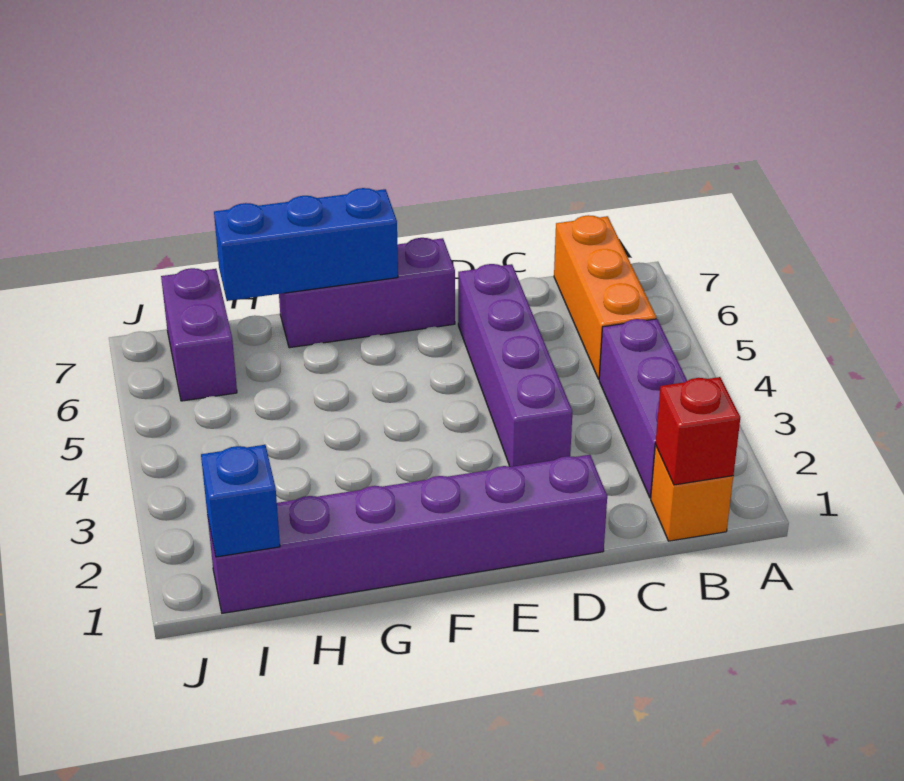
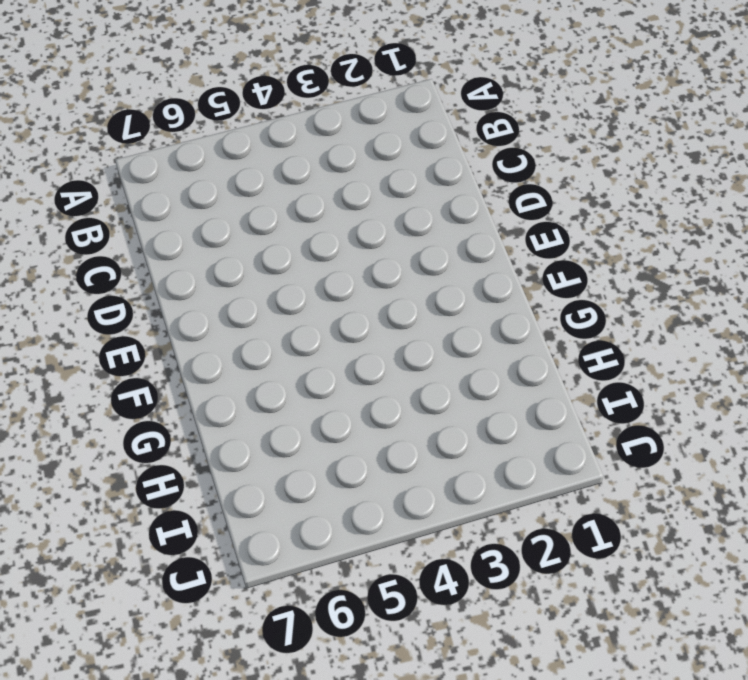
none -> orange 1x1 brick [651,445,733,541]
none -> purple 1x3 brick [599,319,687,498]

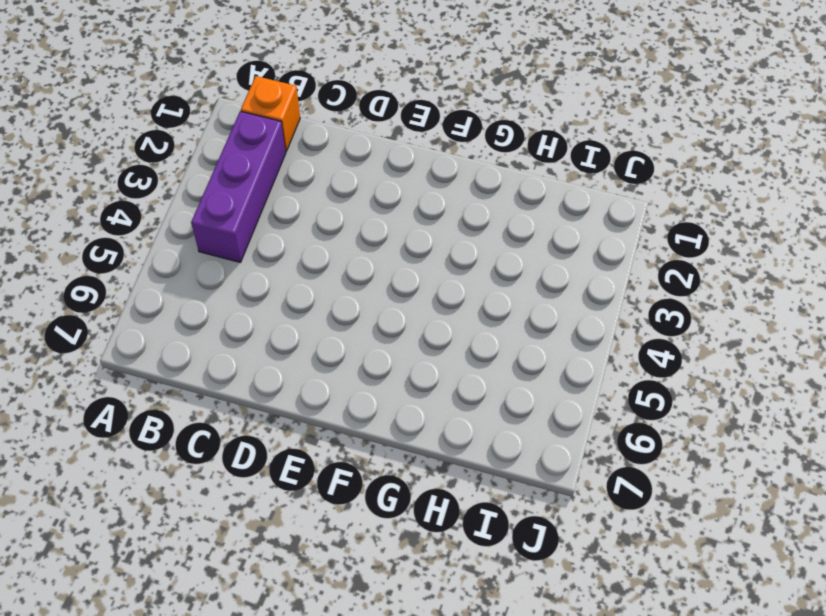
none -> orange 1x3 brick [554,215,657,379]
none -> purple 1x6 brick [207,455,607,613]

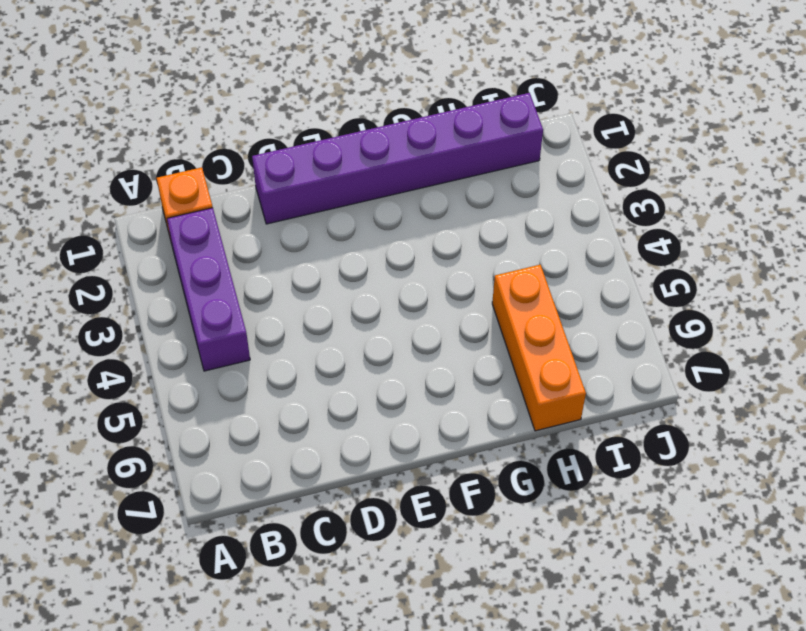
orange 1x3 brick [492,265,586,431] -> orange 1x3 brick moved to [554,215,657,379]
none -> purple 1x4 brick [458,264,572,467]
none -> purple 1x3 brick [279,238,455,348]

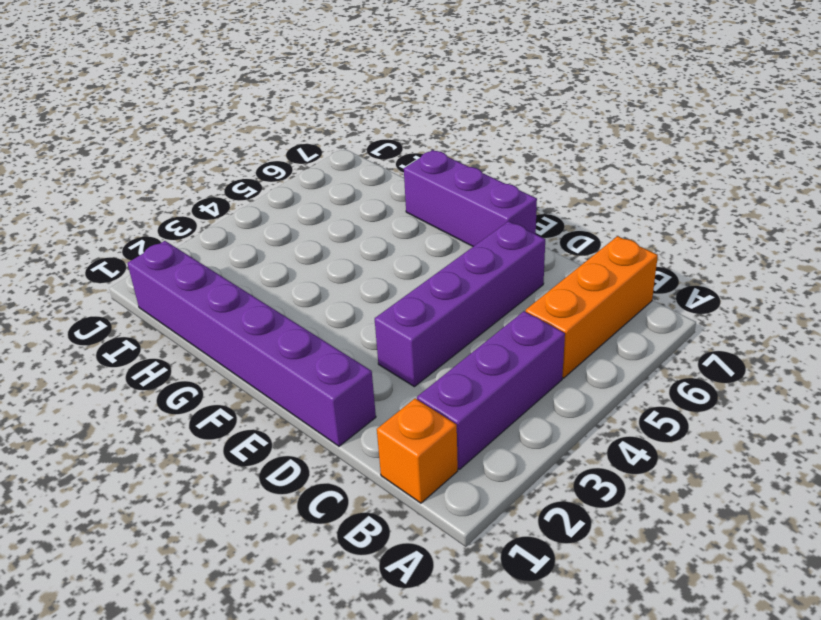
none -> purple 1x2 brick [161,268,237,401]
none -> red 1x1 brick [655,377,740,485]

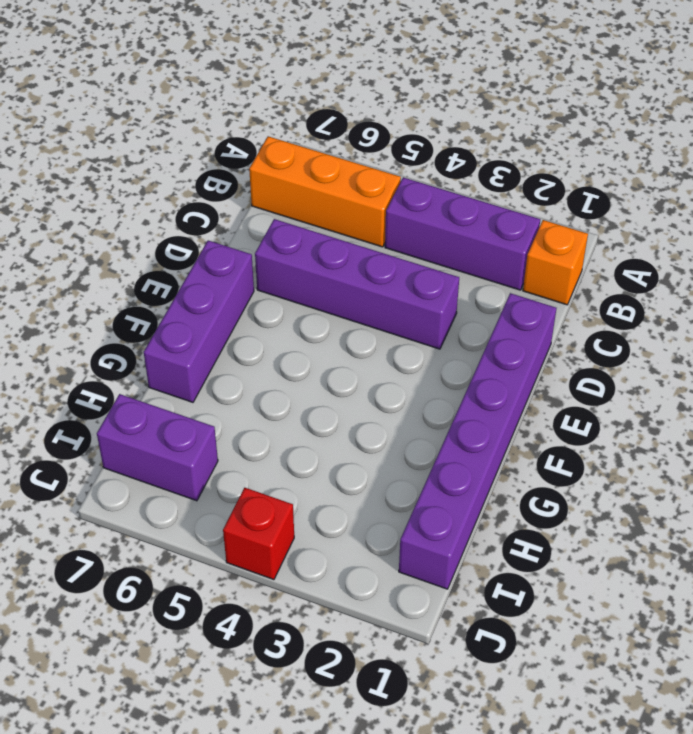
red 1x1 brick [223,488,294,580] -> red 1x1 brick moved to [655,377,740,485]
none -> blue 1x3 brick [214,188,398,301]
none -> blue 1x1 brick [201,445,280,557]

